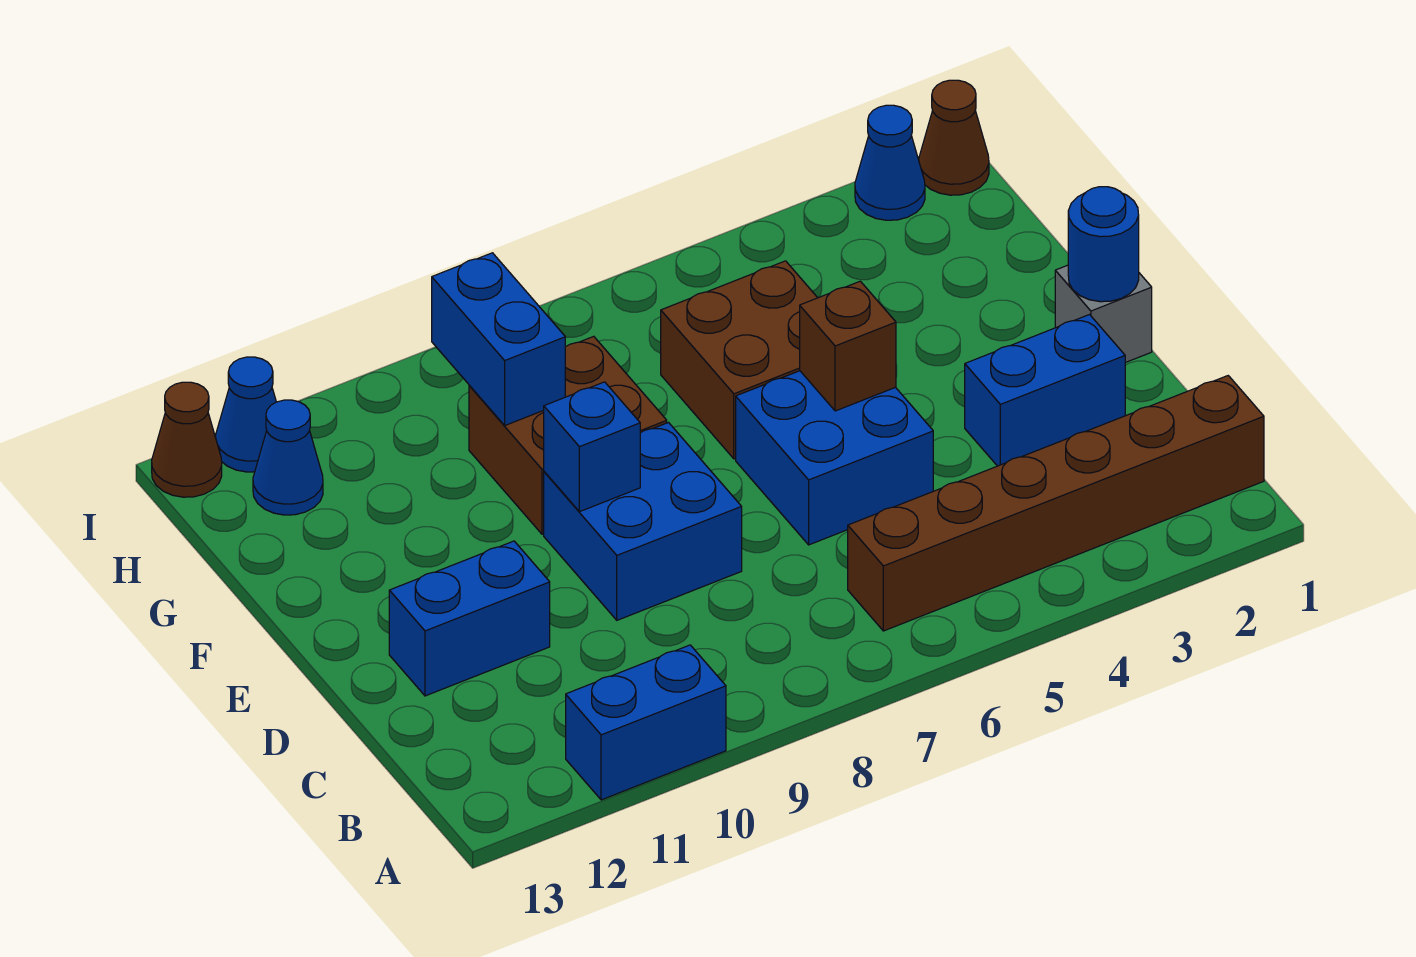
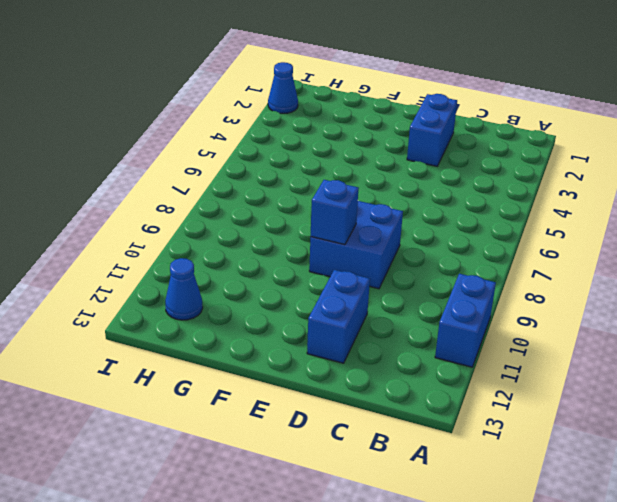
none -> brown 1x6 brick [848,376,1264,631]
none -> blue 2x2 brick [736,371,933,545]
none -> grey 1x1 brick [1055,265,1152,363]

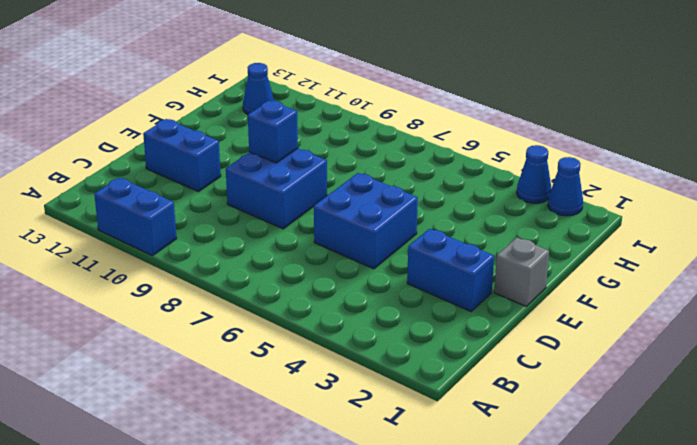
blue 1x1 cone [517,145,552,203] -> blue 1x1 cone moved to [216,357,276,472]
none -> brown 1x6 brick [848,376,1264,631]
none -> brown 2x2 brick [661,261,817,459]
none -> brown 2x2 brick [469,336,667,534]

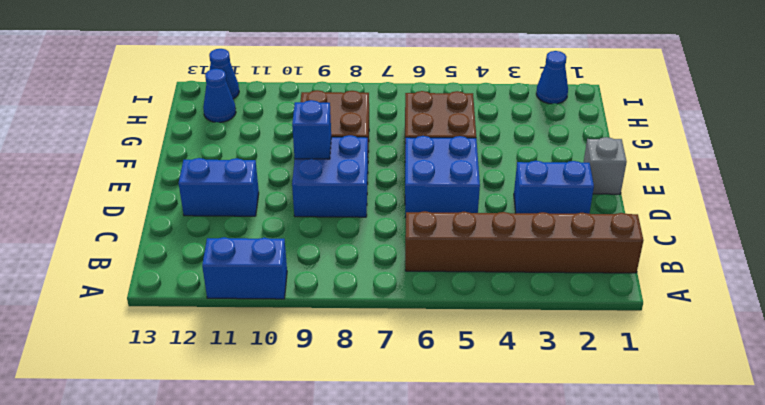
none -> brown 1x1 cone [919,80,989,195]
none -> brown 1x1 cone [152,382,222,497]
none -> blue 1x1 round brick [1068,187,1139,302]

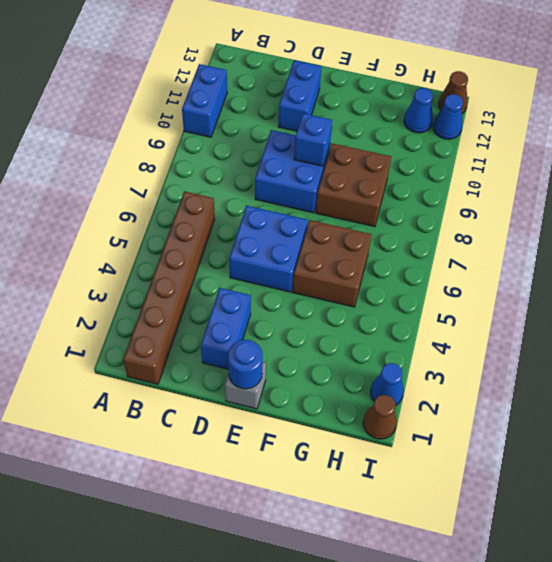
none -> brown 1x1 brick [800,281,896,411]
none -> blue 1x2 brick [432,253,565,425]

